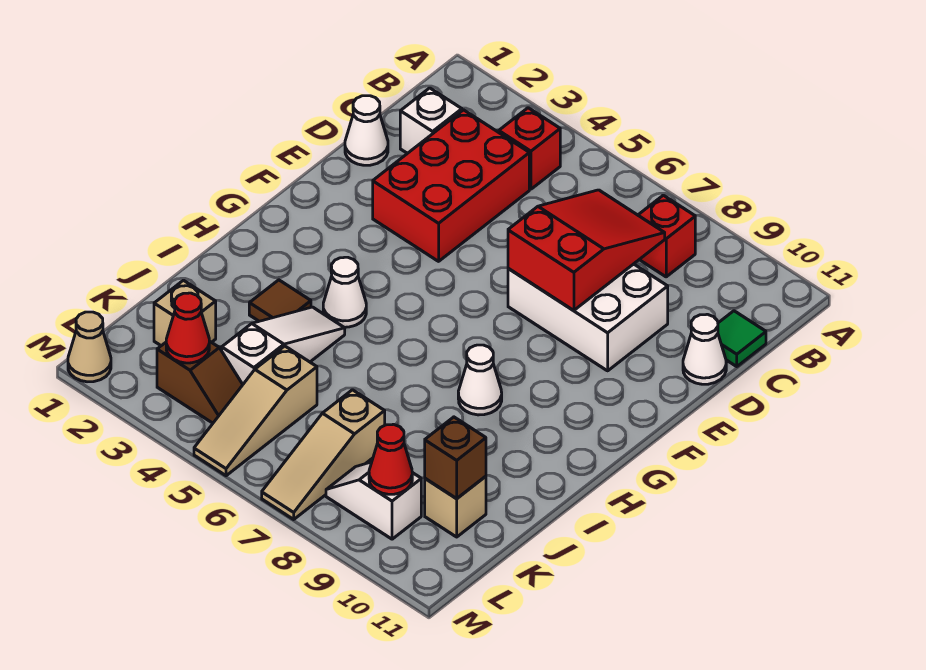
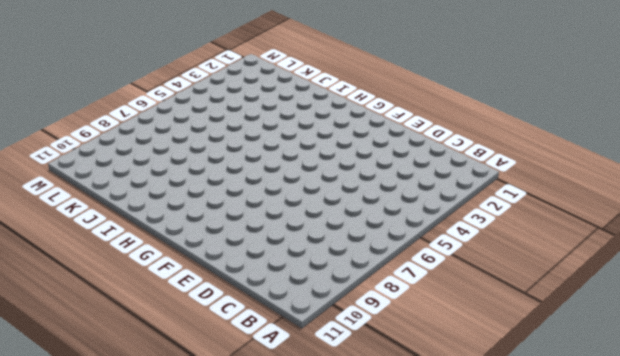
none -> red 1x1 brick [499,108,560,189]
none -> red 1x1 brick [638,195,695,277]
none -> white 1x1 brick [400,88,462,153]

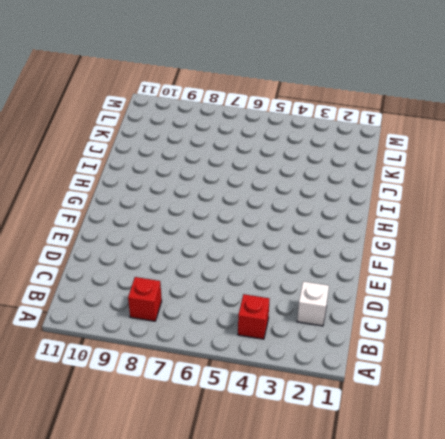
none -> red 2x3 brick [373,110,529,261]
none -> green 1x1 tile [718,311,766,366]
none -> white 1x1 cone [345,96,388,165]

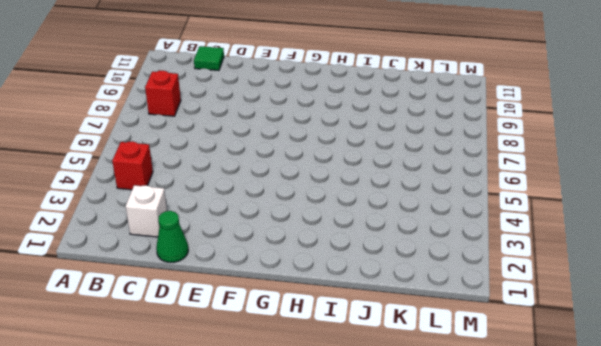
green 1x1 cone [156,211,188,262] -> white 1x1 cone [345,96,388,165]
none -> red 2x3 brick [373,110,529,261]
none -> white 2x3 brick [508,264,668,371]
none -> white 1x1 cone [683,314,726,384]

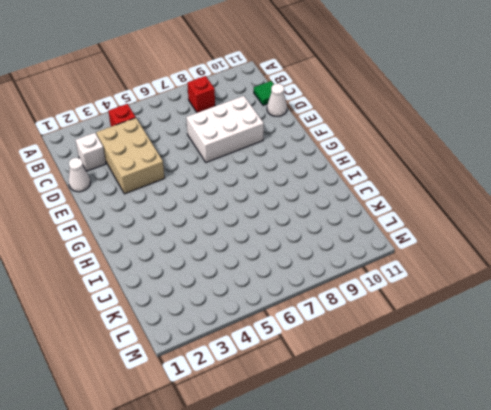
tan 2x3 brick [96,118,165,194] -> red 2x3 brick [373,110,529,261]
none -> white 1x1 cone [323,257,366,327]
none -> white 1x1 cone [458,345,502,415]
none -> brown 1x1 tile [249,280,311,321]

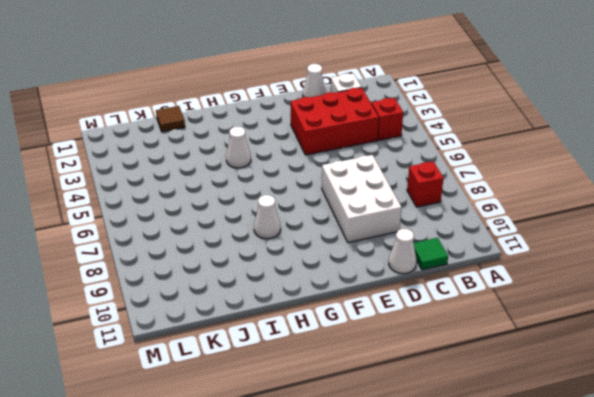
brown 1x1 tile [156,106,185,132] -> brown 1x1 tile moved to [249,280,311,321]
none -> white 1x3 slope [222,307,345,384]
none -> tan 1x1 brick [154,280,216,346]
none -> tan 1x3 slope [194,346,317,476]

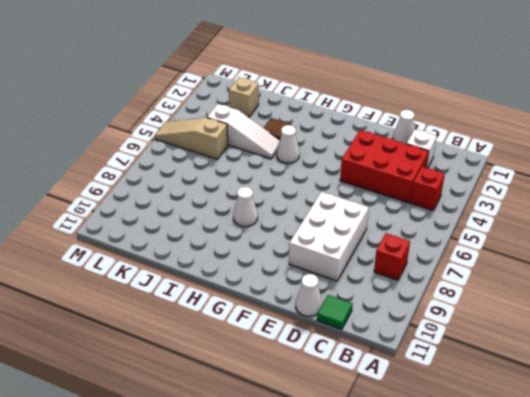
none -> tan 1x3 slope [262,390,385,519]
none -> tan 1x1 brick [425,476,486,537]
none -> brown 1x2 slope [157,341,243,423]

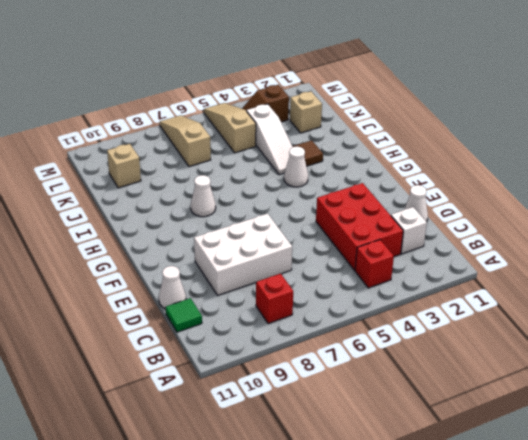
none -> white 1x2 slope [326,462,421,539]
none -> tan 1x1 cone [68,312,111,382]
none -> red 2x3 slope [508,190,665,311]

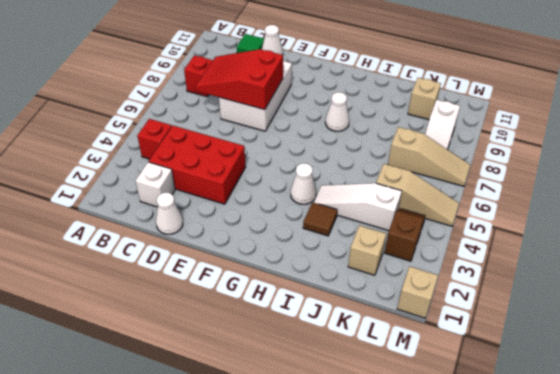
tan 1x1 brick [397,266,438,318] -> tan 1x1 cone [68,312,111,382]
none -> brown 1x1 brick [425,417,486,499]
none -> red 1x1 cone [166,293,209,363]
none -> red 1x1 cone [369,424,412,494]

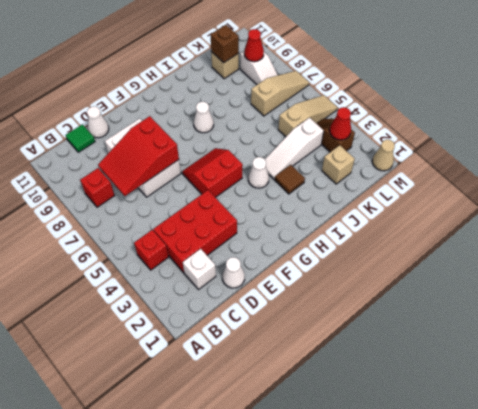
red 2x2 slope [182,148,243,197] -> none

